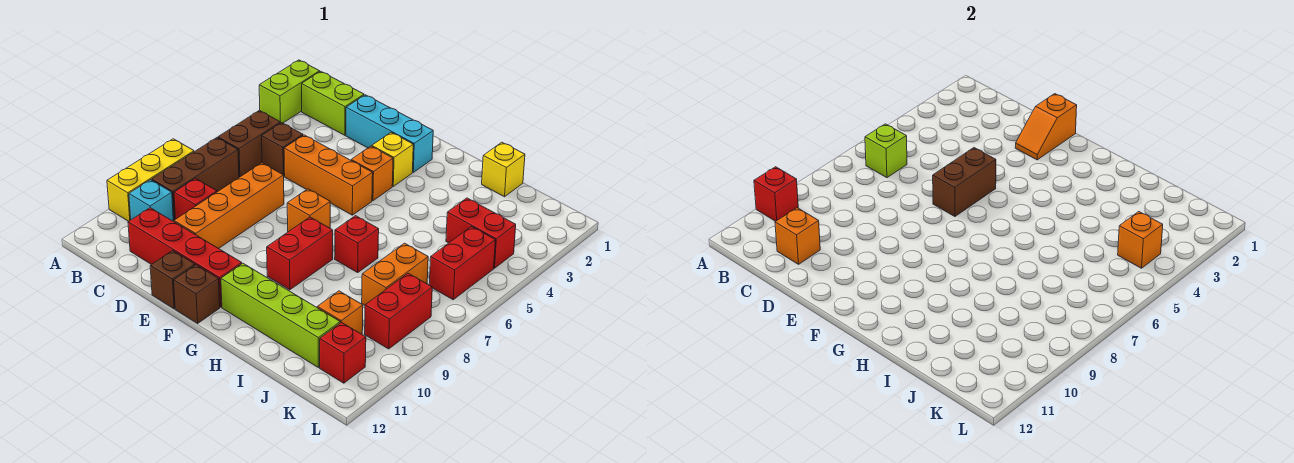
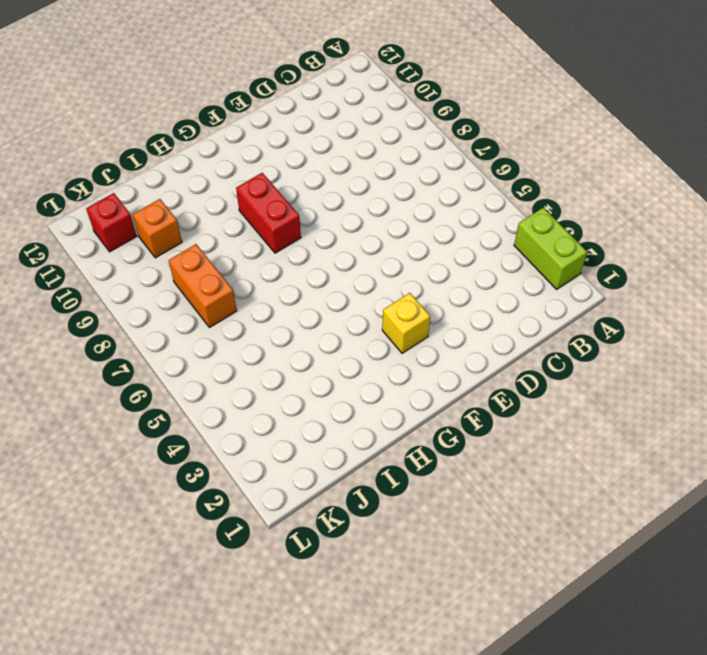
none -> yellow 1x3 brick [107,139,194,221]
none -> lime 1x2 brick [302,71,364,135]
none -> brown 1x2 brick [218,110,281,177]
none -> brown 1x3 brick [152,138,239,220]

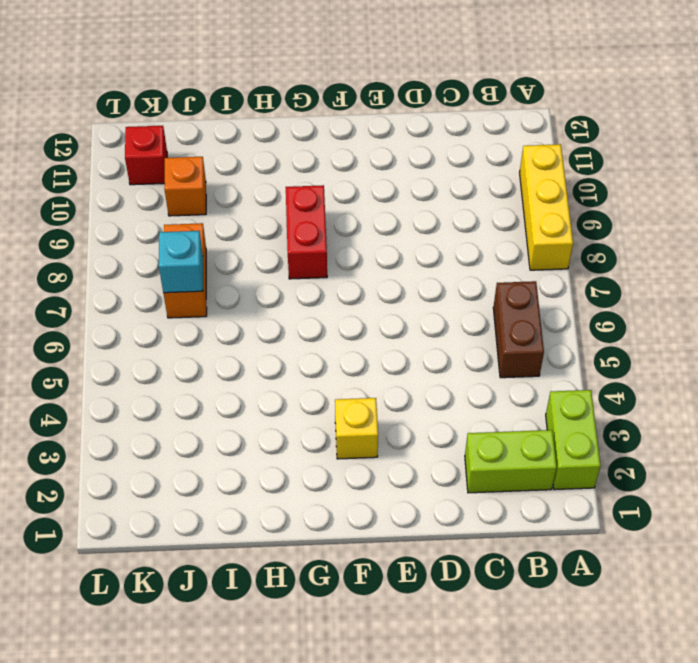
cyan 1x1 brick [158,231,203,293] -> cyan 1x1 brick moved to [129,180,173,221]
none -> brown 1x3 brick [152,138,239,220]
none -> brown 1x1 brick [262,123,303,176]
none -> red 1x1 brick [174,178,217,219]
none -> red 1x4 brick [128,208,242,307]

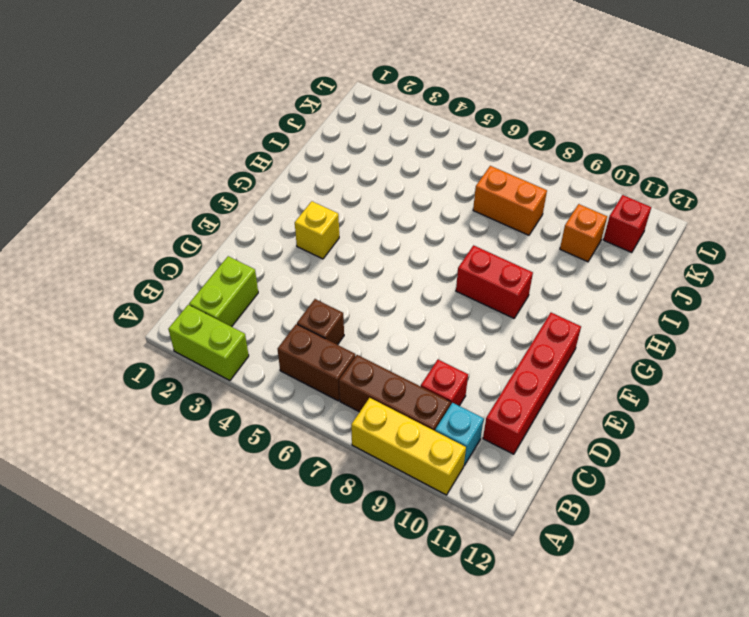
none -> cyan 1x3 brick [346,95,433,172]
none -> orange 1x3 brick [284,135,373,215]
none -> orange 1x4 brick [174,163,284,249]
none -> brown 1x1 brick [150,251,195,309]

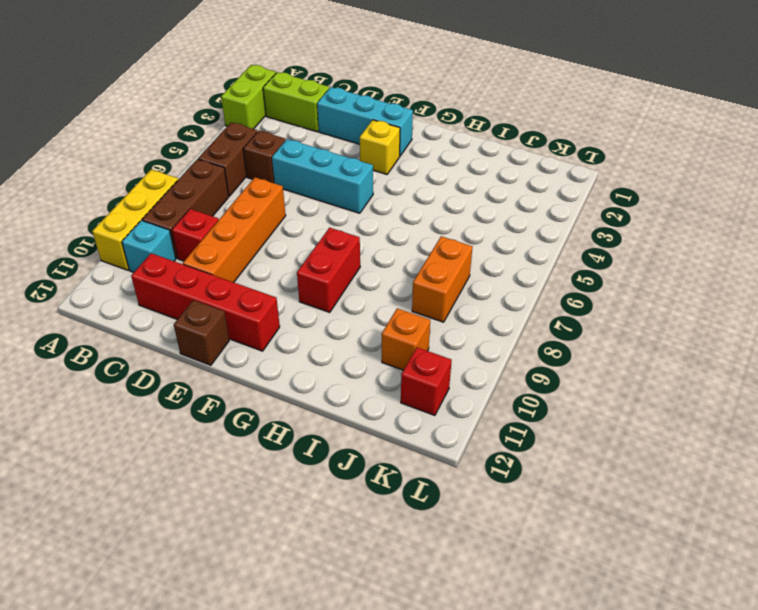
cyan 1x3 brick [272,139,373,213] -> orange 1x3 brick [284,135,373,215]
none -> orange 1x1 brick [351,146,393,201]
none -> orange 1x1 brick [287,189,330,232]
none -> brown 1x1 brick [174,265,220,323]
none -> lime 1x4 brick [221,263,340,367]

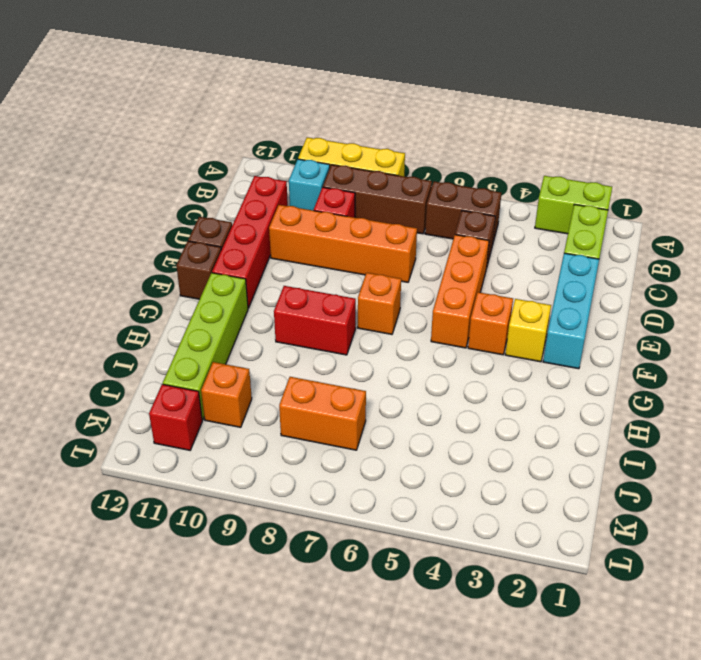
none -> red 1x1 brick [335,216,379,272]
none -> yellow 1x1 brick [482,142,525,197]
none -> red 1x2 brick [446,198,516,268]
none -> red 1x2 brick [429,227,495,300]

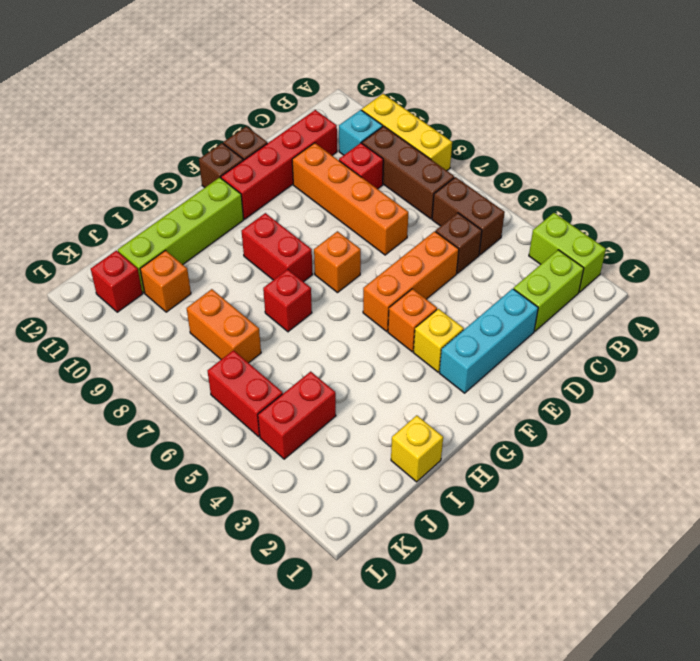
none -> red 1x2 brick [365,273,432,349]
none -> red 1x1 brick [754,167,798,221]
none -> lime 1x1 brick [865,124,907,178]
none -> orange 1x1 brick [775,208,820,264]

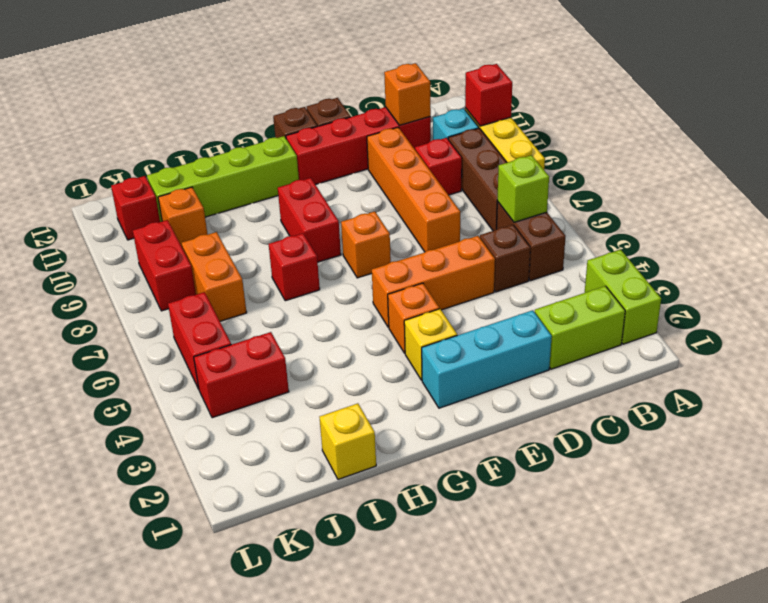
none -> orange 1x2 slope [1015,94,1077,160]
none -> brown 1x2 brick [933,148,996,216]
none -> orange 1x1 brick [1118,212,1163,268]

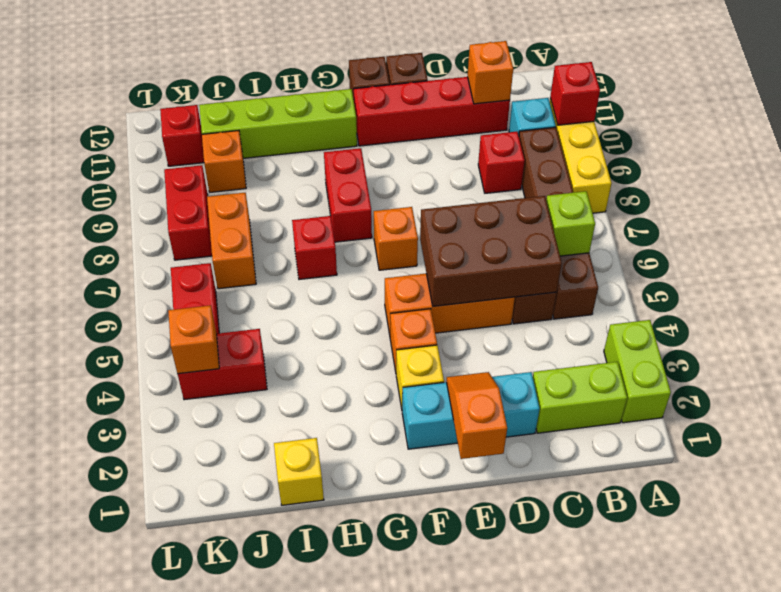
brown 2x3 brick [420,196,562,306] -> brown 1x2 brick [933,148,996,216]
none -> orange 1x4 brick [174,163,284,249]

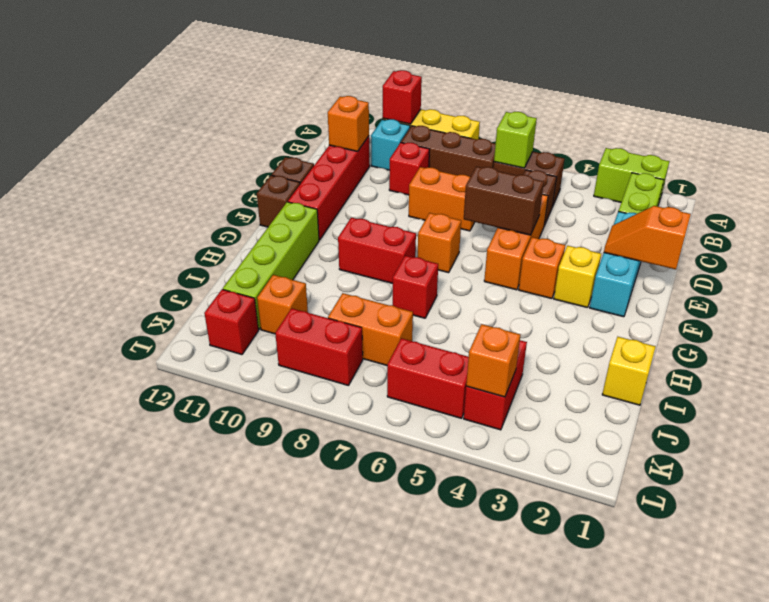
orange 1x2 brick [409,167,475,231] -> orange 1x4 brick [174,163,284,249]

